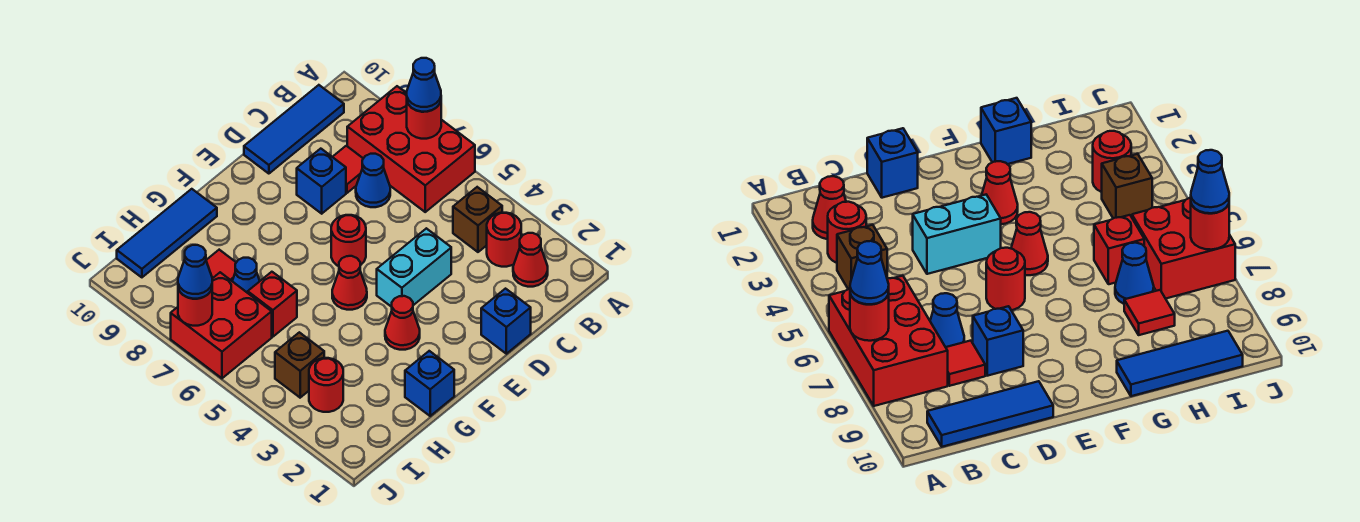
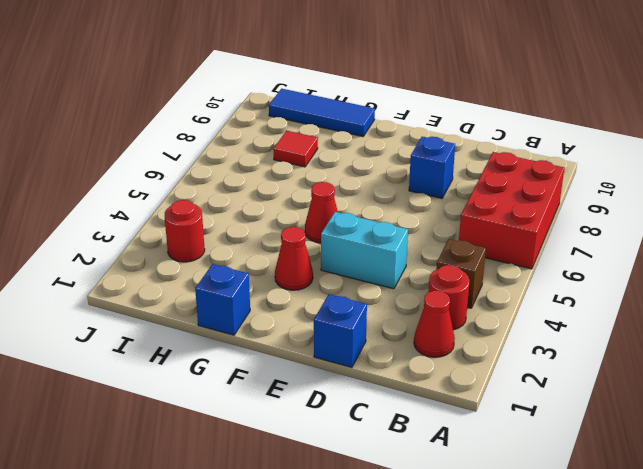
none -> blue 1x3 tile [244,85,344,174]
none -> blue 1x1 cone [356,154,390,207]
none -> red 1x1 tile [333,146,363,193]

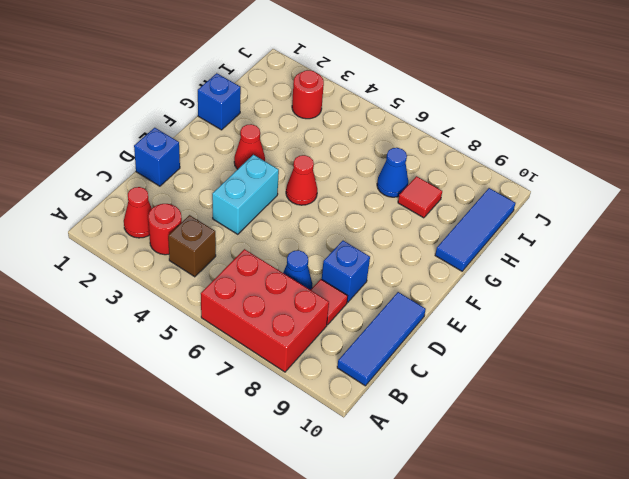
none -> red 1x1 round brick [331,215,366,266]
none -> red 1x1 brick [248,272,297,337]
none -> brown 1x1 brick [275,332,324,398]

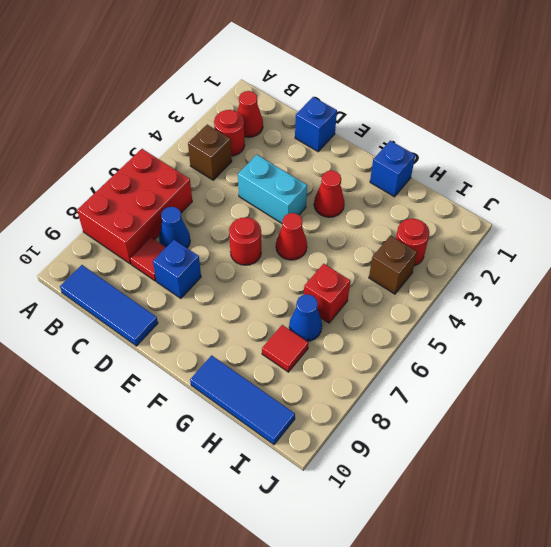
none -> red 2x2 brick [171,272,272,378]
none -> red 1x1 round brick [407,102,441,139]
none -> red 1x1 round brick [178,289,212,326]

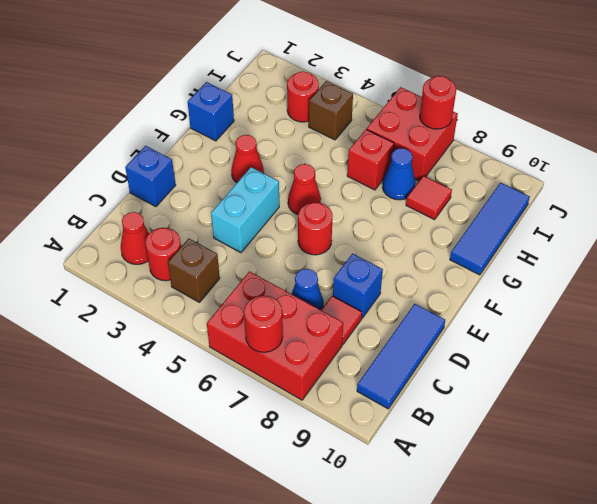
none -> blue 1x1 cone [407,58,441,112]
none -> blue 1x1 cone [178,245,212,299]

